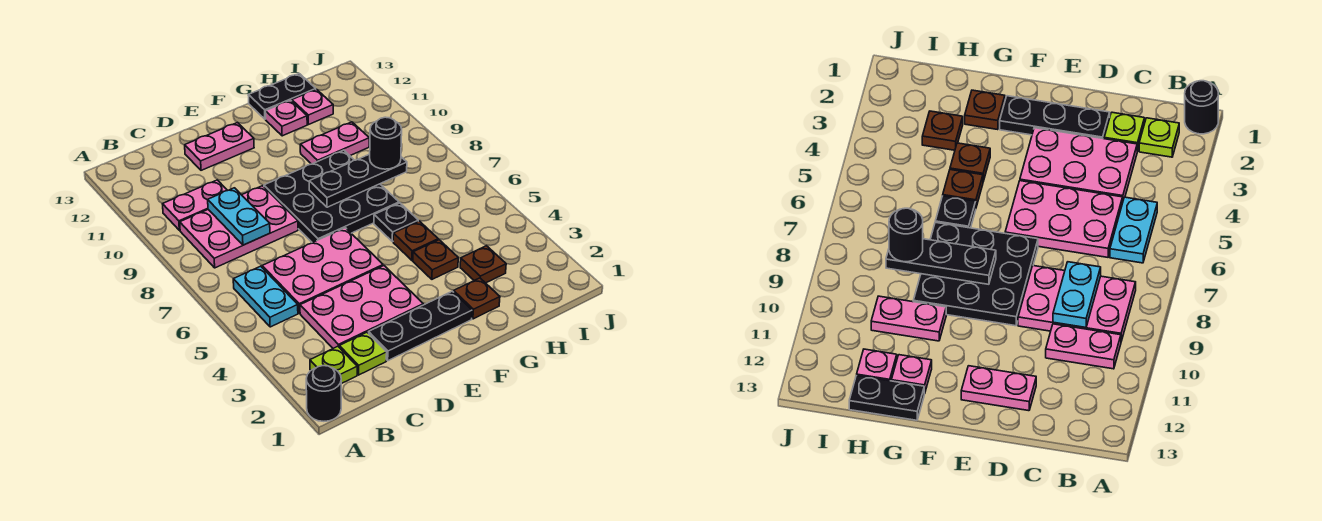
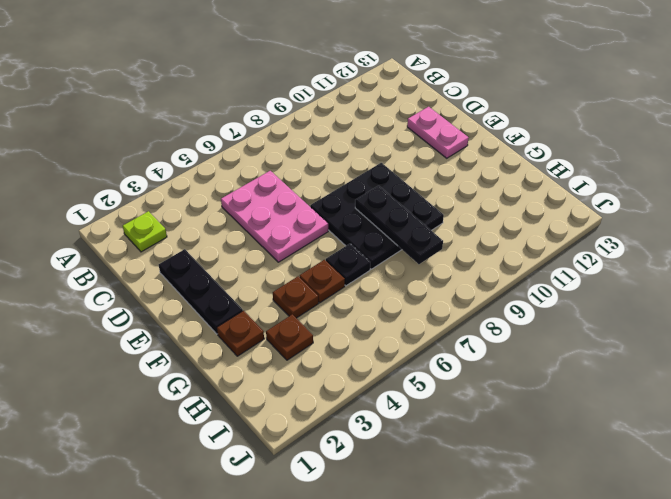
none -> black 1x1 round brick [306,365,341,421]
none -> cyan 1x2 plate [233,266,298,327]
none -> pink 2x3 plate [180,186,298,268]

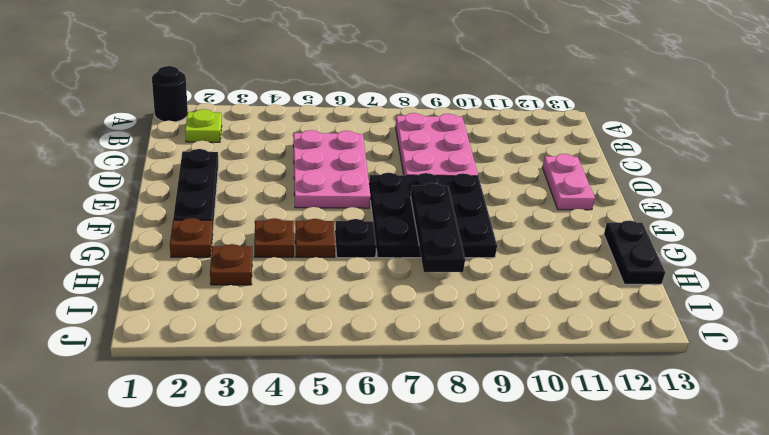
none -> cyan 1x2 plate [233,266,298,327]
none -> pink 1x2 plate [163,180,228,230]
none -> lime 1x1 plate [339,332,387,375]

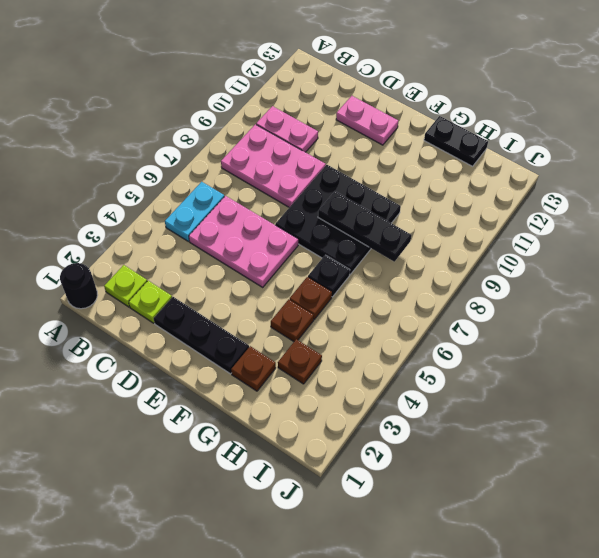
none -> pink 2x3 plate [300,266,423,348]
none -> pink 1x2 plate [300,122,369,164]
none -> pink 1x1 plate [265,100,307,136]

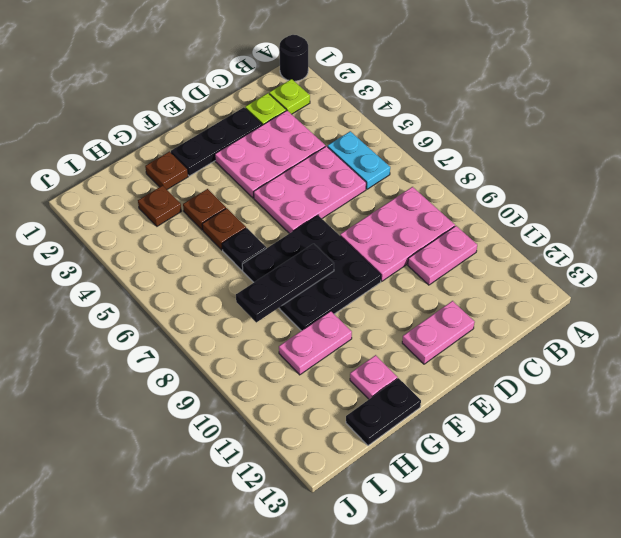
none -> pink 1x1 plate [292,89,333,125]
none -> cyan 1x2 plate [208,188,270,245]
none -> black 1x1 round brick [370,117,402,169]

